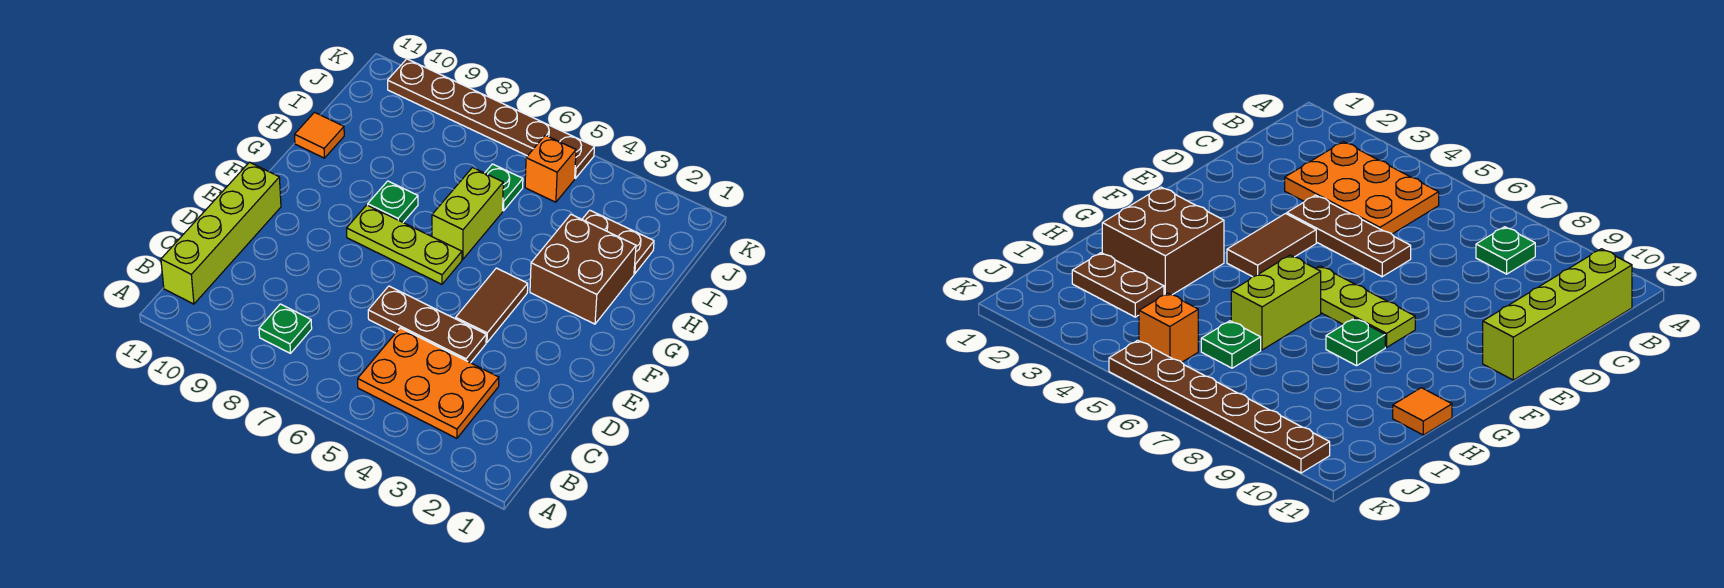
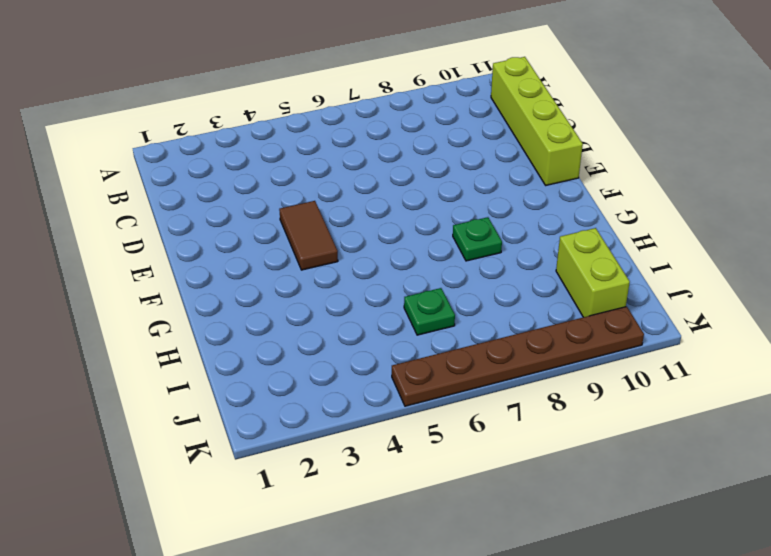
lime 1x2 brick [556,228,630,317] -> lime 1x2 brick moved to [432,168,503,259]
none -> orange 2x3 plate [358,328,499,438]
none -> green 1x1 plate [259,304,312,353]
none -> brown 1x3 plate [368,286,486,363]

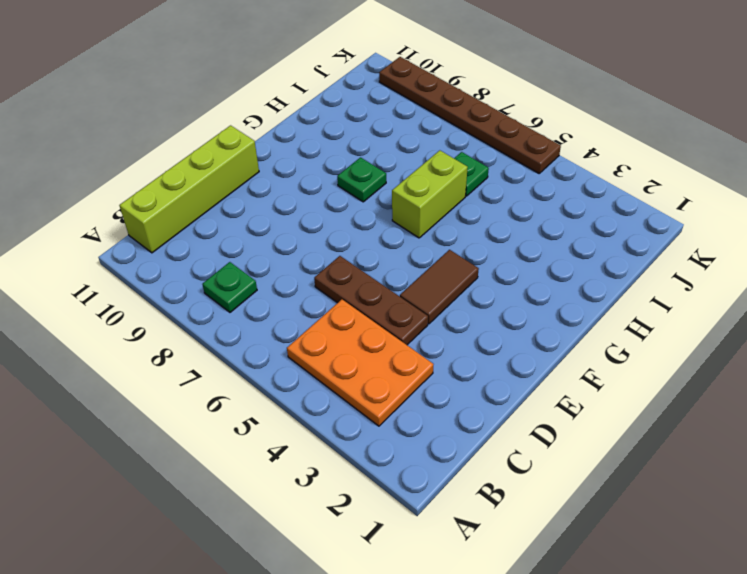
none -> lime 1x3 plate [347,205,462,284]
none -> brown 2x2 brick [530,215,636,324]
none -> orange 1x1 tile [295,112,344,158]

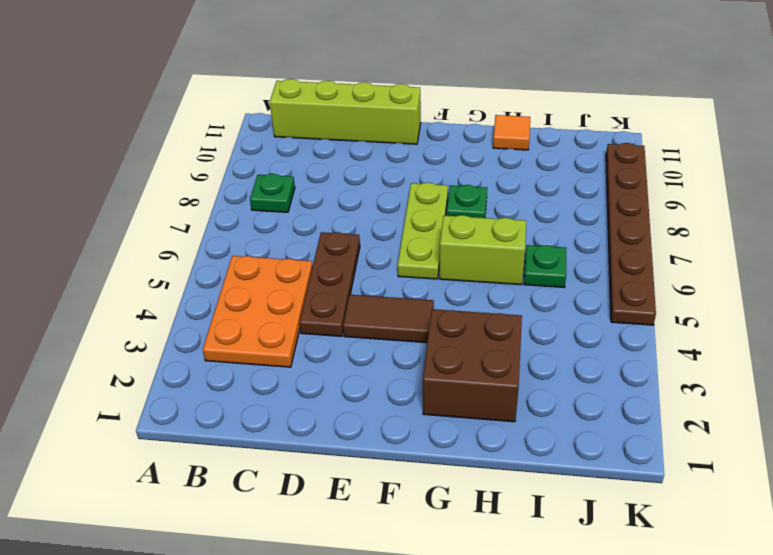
none -> brown 1x2 plate [582,210,654,274]
none -> orange 1x1 brick [525,135,576,202]

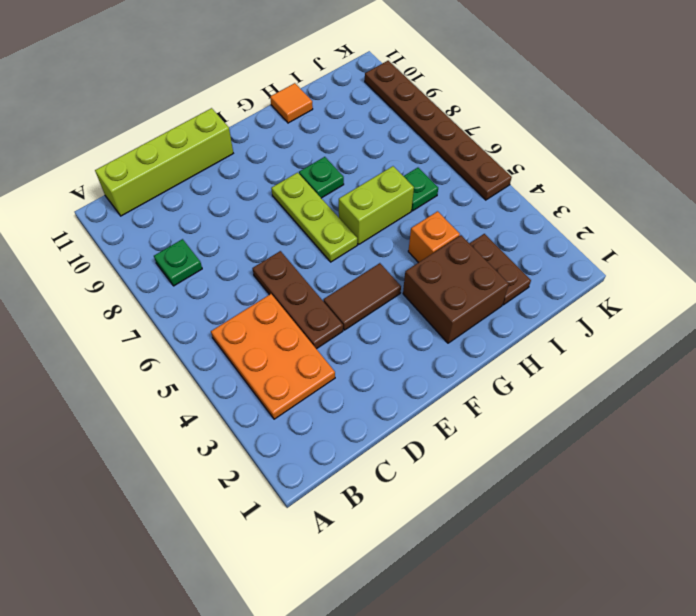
orange 1x1 brick [408,211,460,263] -> orange 1x1 brick moved to [525,135,576,202]

